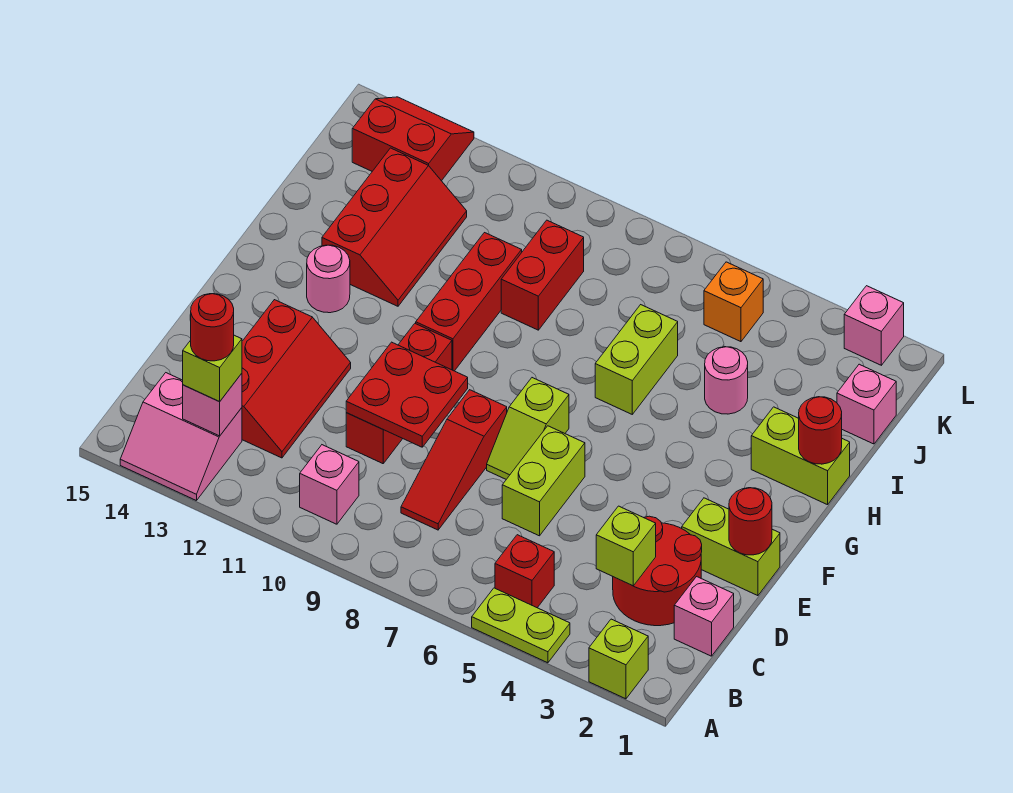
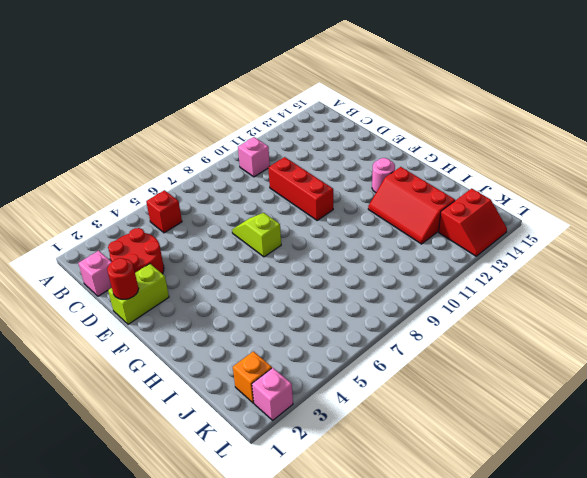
orange 1x1 brick [233,351,272,403] -> orange 1x1 brick moved to [704,262,763,342]
none -> lime 1x1 brick [589,619,648,699]
none -> lime 1x2 plate [472,588,570,663]
none -> pink 2x2 slope [120,373,242,501]
none -> red 1x3 slope [401,390,507,530]

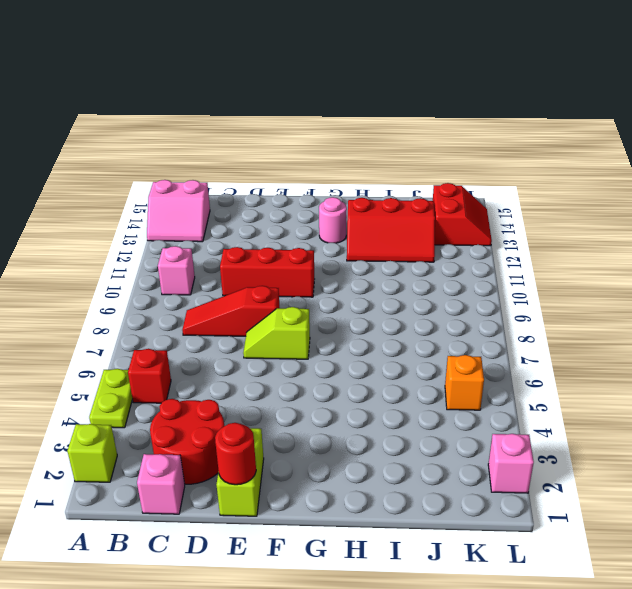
pink 2x2 slope [147,180,210,242] -> pink 2x2 slope turned to [120,373,242,501]
none -> red 2x3 slope [242,300,351,458]
none -> lime 1x2 brick [502,426,585,536]
none -> red 1x3 brick [416,233,522,371]
none -> lime 1x2 brick [751,407,850,505]

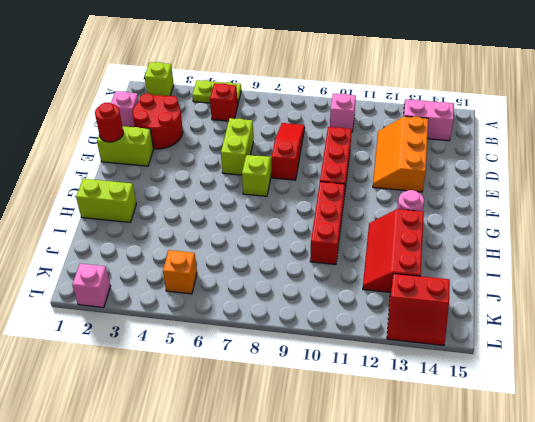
orange 2x3 slope [373,116,428,192] -> red 2x3 slope [242,300,351,458]
none -> lime 1x2 brick [595,305,678,414]
none -> pink 1x1 round brick [705,347,748,414]
none -> red 1x2 brick [501,220,584,330]
none -> pink 1x1 brick [837,364,896,444]

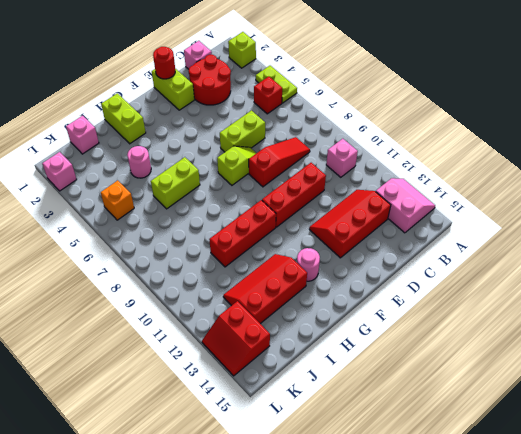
none -> red 1x2 brick [501,220,584,330]
none -> pink 1x1 brick [183,373,242,436]
none -> lime 1x1 brick [596,506,656,586]
none -> red 2x2 plate [346,342,468,447]

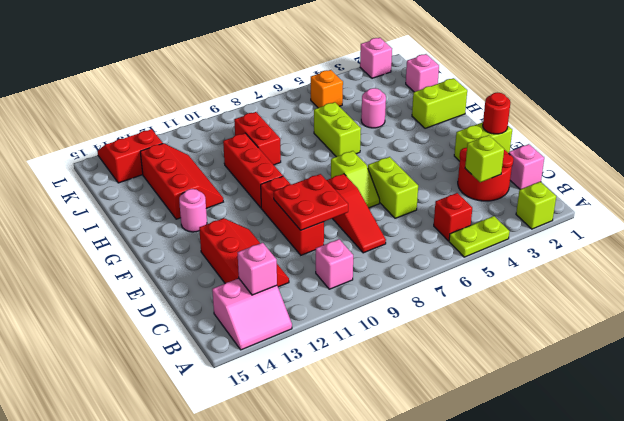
none -> red 1x1 round brick [799,397,842,464]
none -> lime 1x1 brick [183,335,242,402]
none -> red 1x1 round brick [191,294,234,361]

